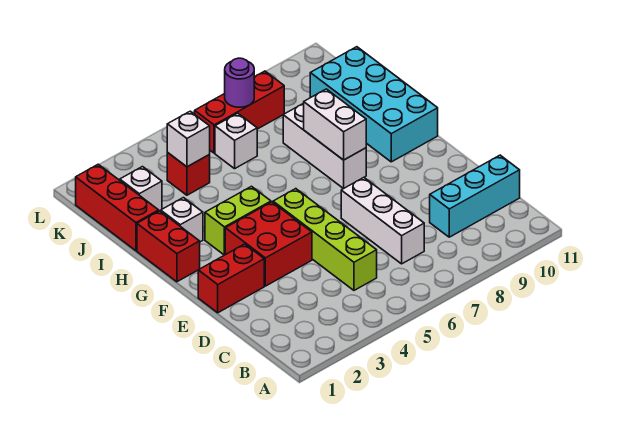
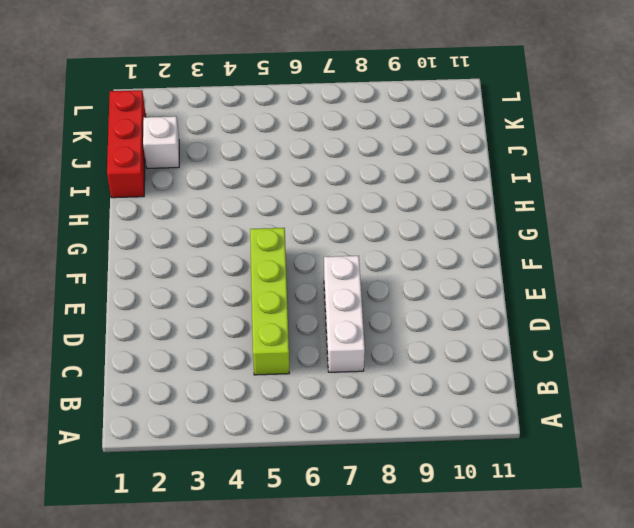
none -> cyan 1x3 brick [430,155,520,237]
none -> red 1x2 brick [198,244,264,313]
none -> red 2x2 brick [225,202,312,286]

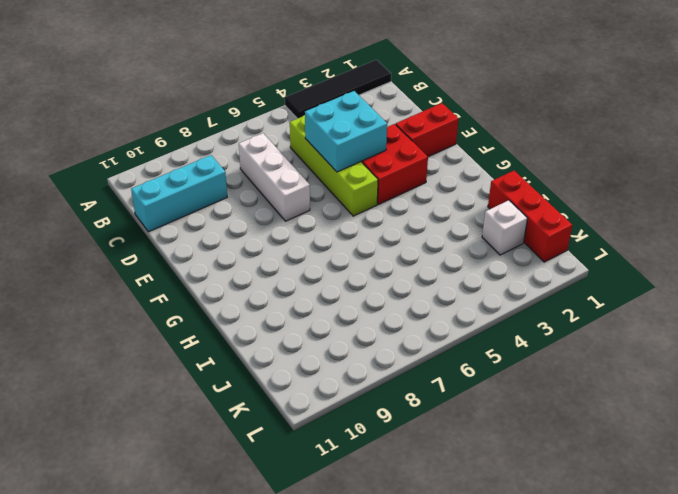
black 1x4 tile [285,60,391,119] -> none
cyan 2x2 brick [305,91,387,172] -> none
none -> red 1x2 brick [137,211,200,282]
none -> lime 1x2 brick [205,186,271,255]
none -> white 1x3 brick [283,103,366,189]

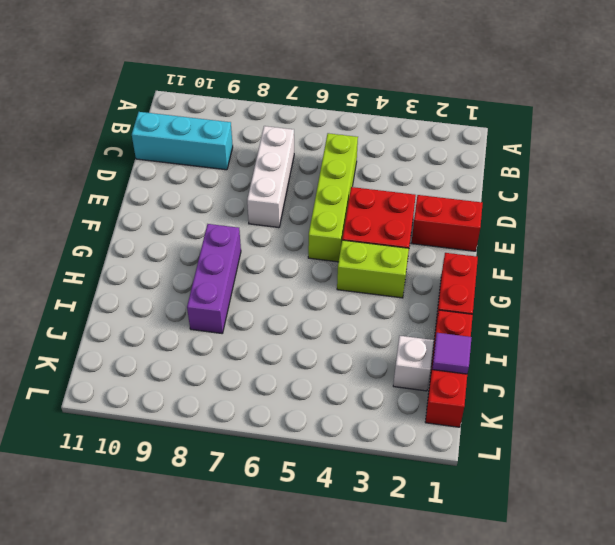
purple 1x3 brick [187,224,241,333] -> white 1x3 brick [283,103,366,189]
purple 1x1 tile [432,333,472,374] -> none
none -> cyan 2x4 brick [310,47,438,162]
none -> white 1x1 brick [161,198,203,242]
none -> red 1x1 brick [167,152,210,195]

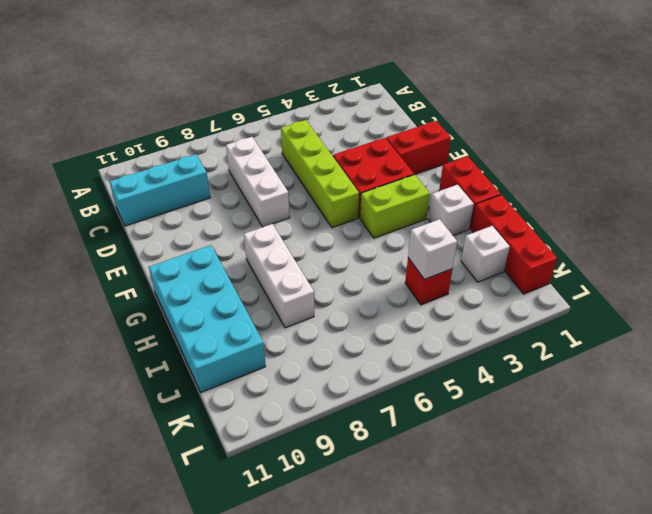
none -> white 1x1 brick [215,113,257,169]
none -> red 1x3 brick [195,71,284,153]
none -> white 1x2 brick [304,89,366,160]

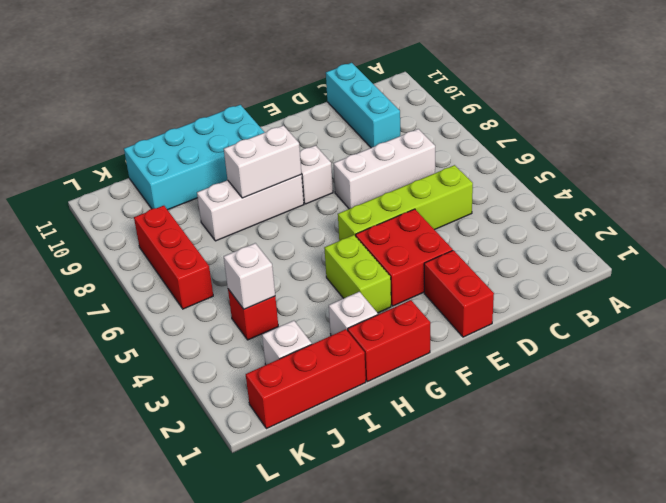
white 1x1 brick [300,145,333,204] -> white 1x1 brick moved to [215,113,257,169]
none -> purple 1x1 round brick [225,58,254,107]

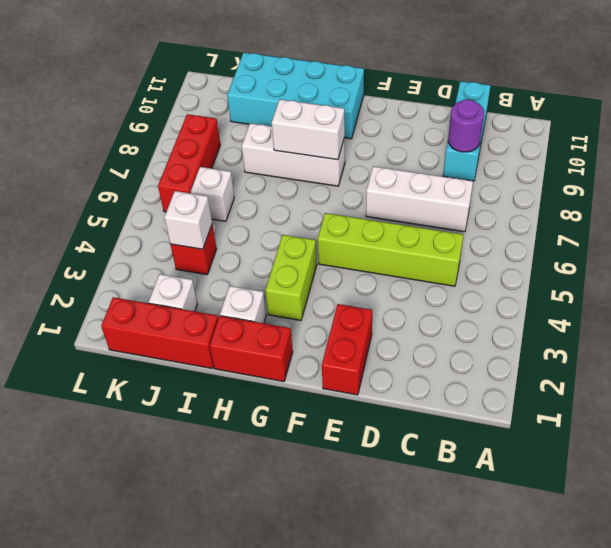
purple 1x1 round brick [448,99,484,152] -> purple 1x1 round brick moved to [225,58,254,107]
none -> red 2x2 brick [225,202,312,286]

